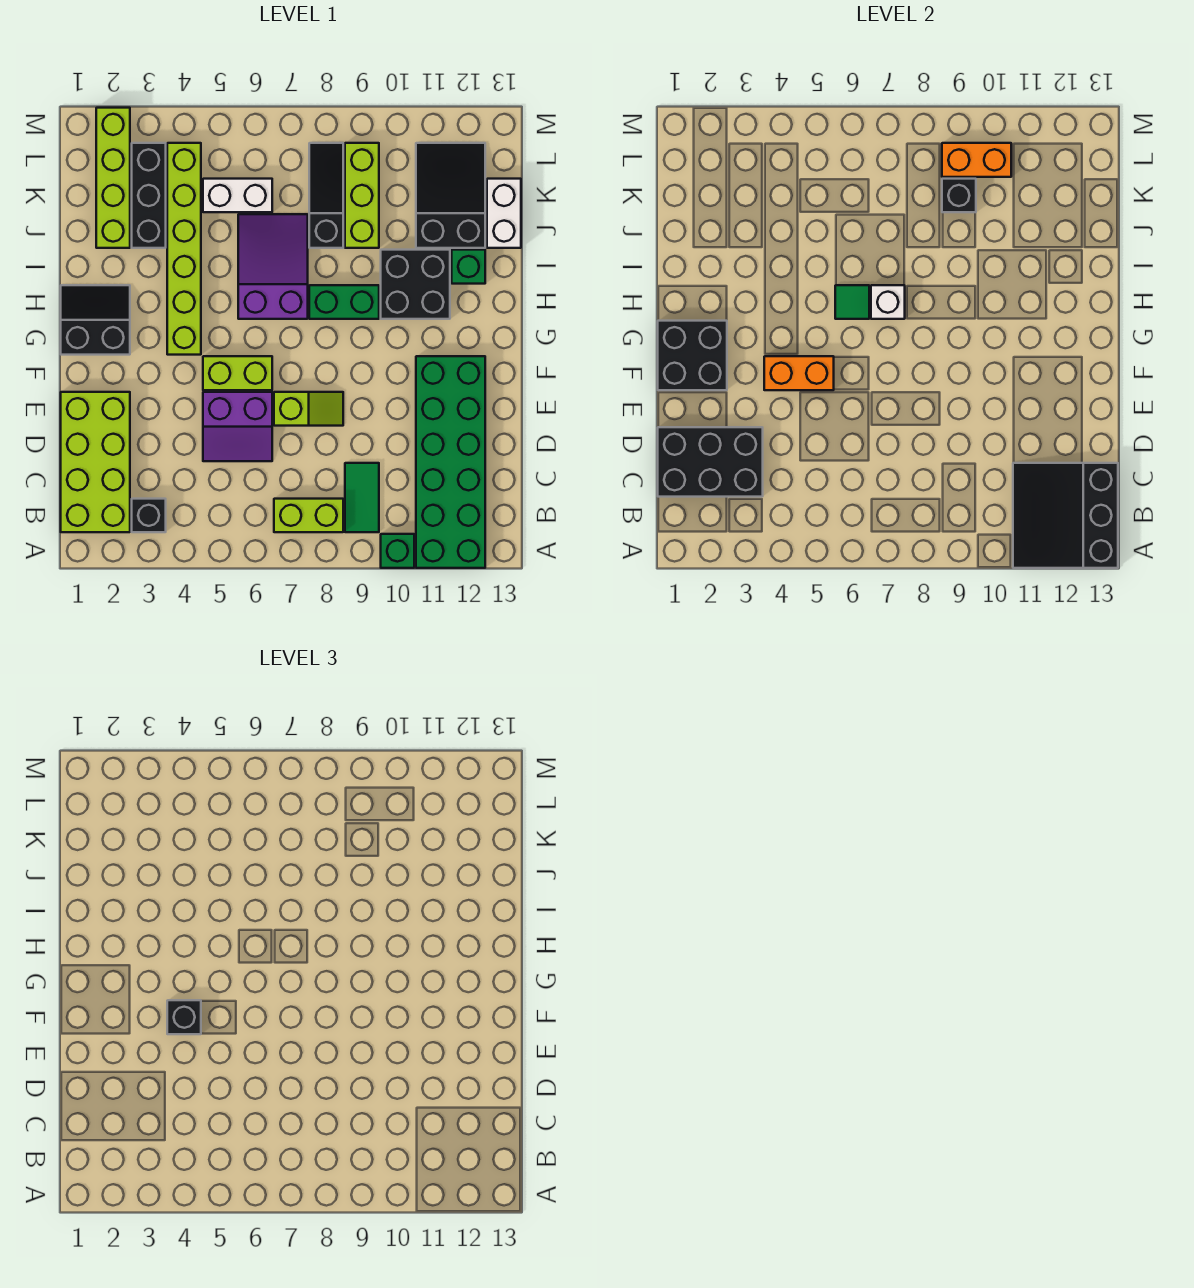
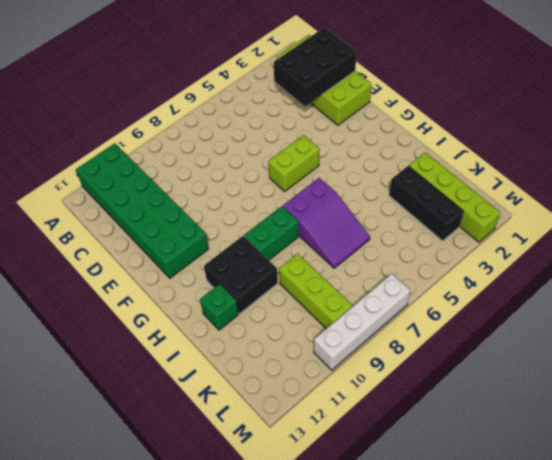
white 1x4 brick [314,274,410,370] -> none
none -> green 1x1 brick [381,534,414,568]
none -> black 1x1 brick [132,499,166,532]
none -> lime 1x2 brick [274,499,343,532]
none -> green 1x2 tile [345,463,379,532]

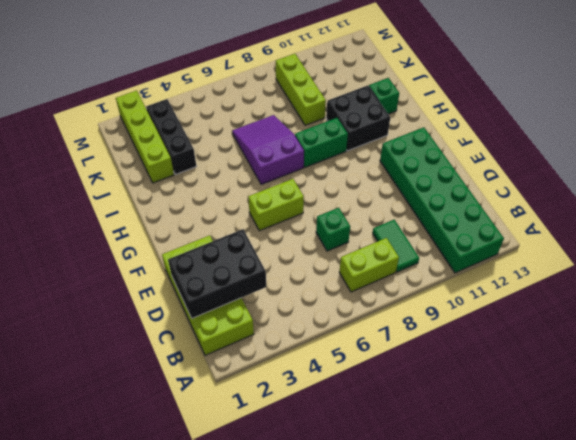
green 1x1 brick [316,208,350,251] -> green 1x1 brick moved to [381,534,414,568]
none -> black 1x1 brick [132,499,166,532]
none -> purple 2x2 slope [203,392,272,461]
none -> lime 1x2 slope [274,392,343,426]
none -> black 2x2 slope [61,285,130,355]

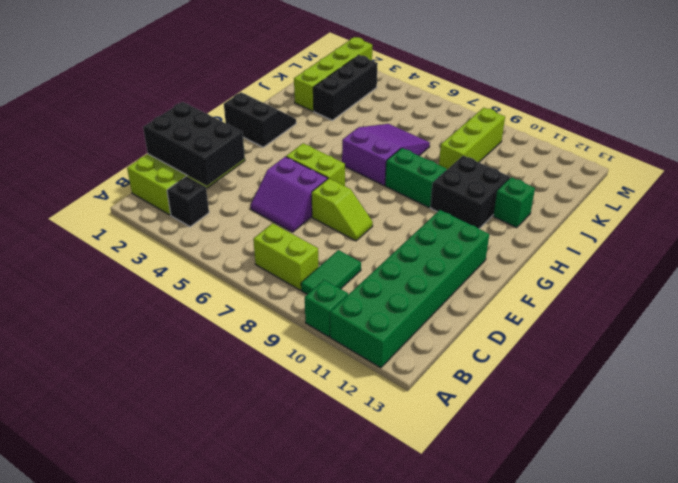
none -> lime 1x6 brick [167,143,201,355]
none -> black 1x3 slope [309,143,343,248]
none -> black 2x3 slope [416,143,485,248]
none -> white 1x2 brick [487,179,521,248]

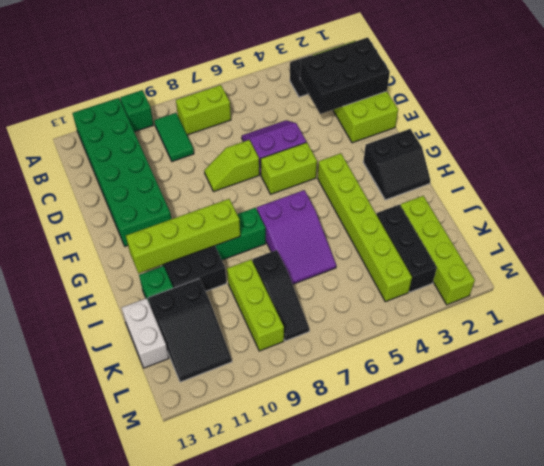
lime 1x4 brick [126,199,240,273] -> none
none -> white 1x2 brick [203,179,272,212]
none -> black 3x3 slope [1013,463,1118,568]
none -> black 2x2 brick [658,321,727,390]
none -> orange 1x2 brick [764,356,834,390]

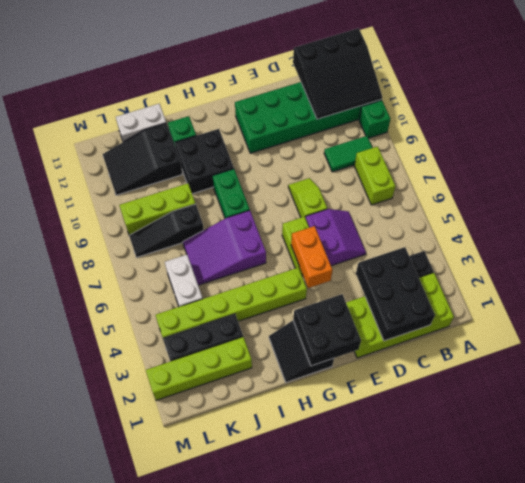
none -> green 1x1 tile [835,285,869,319]
none -> white 1x1 brick [871,285,905,319]
none -> black 1x1 brick [942,179,976,212]
none -> orange 1x2 brick [942,143,1011,177]

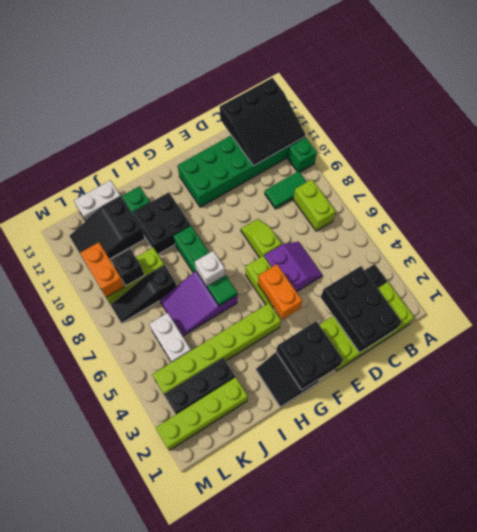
none -> black 1x1 brick [167,1000,201,1034]

